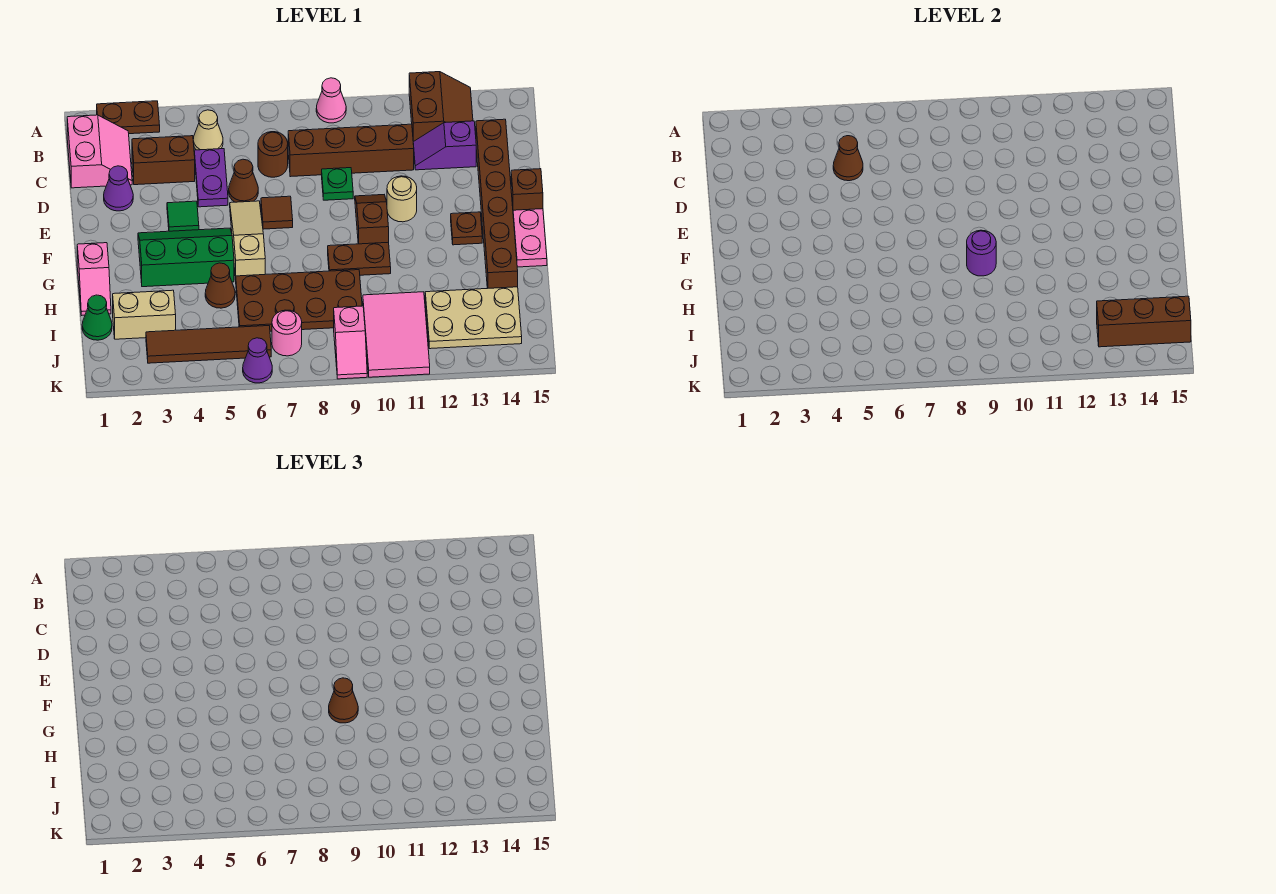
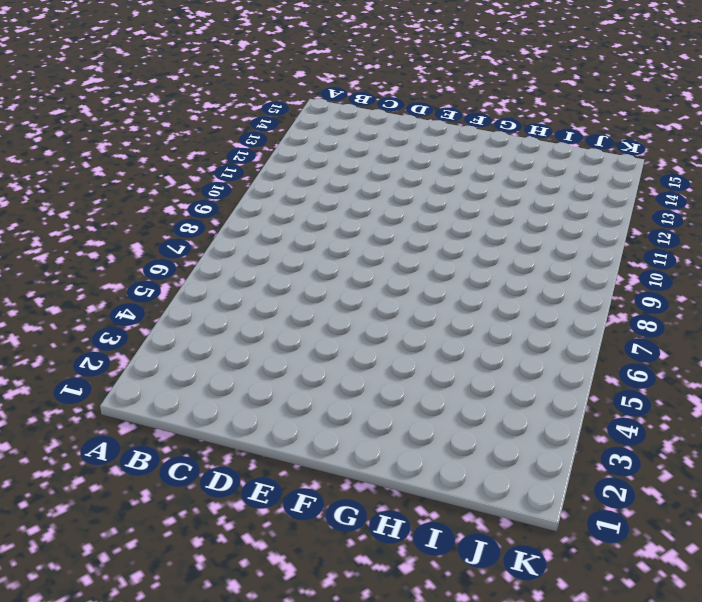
none -> brown 1x2 plate [97,101,160,134]
none -> pink 1x1 cone [316,78,346,123]
none -> brown 2x2 slope [409,72,473,142]
none -> pink 2x2 slope [67,115,132,188]

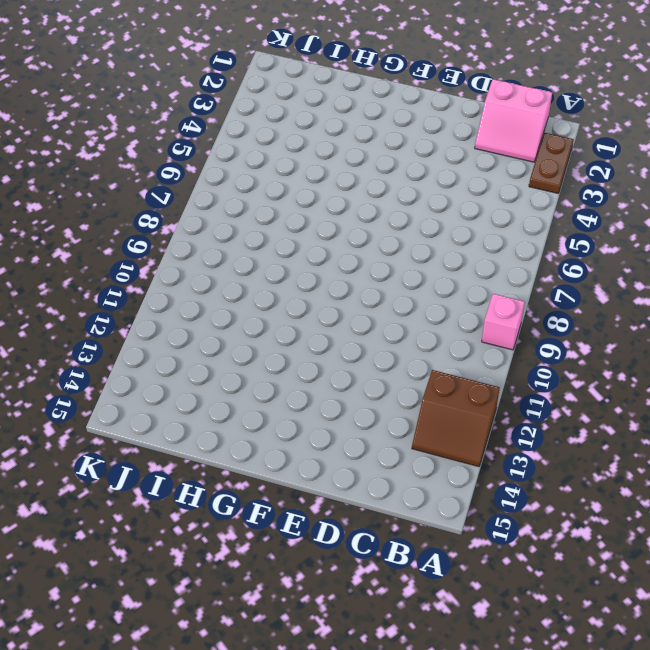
pink 1x1 brick [482,294,525,350] -> pink 1x1 cone [316,78,346,123]
none -> tan 1x1 cone [193,110,223,150]
none -> brown 1x2 brick [132,136,195,185]
none -> purple 1x2 plate [194,149,228,207]
none -> brown 1x1 round brick [258,132,288,177]

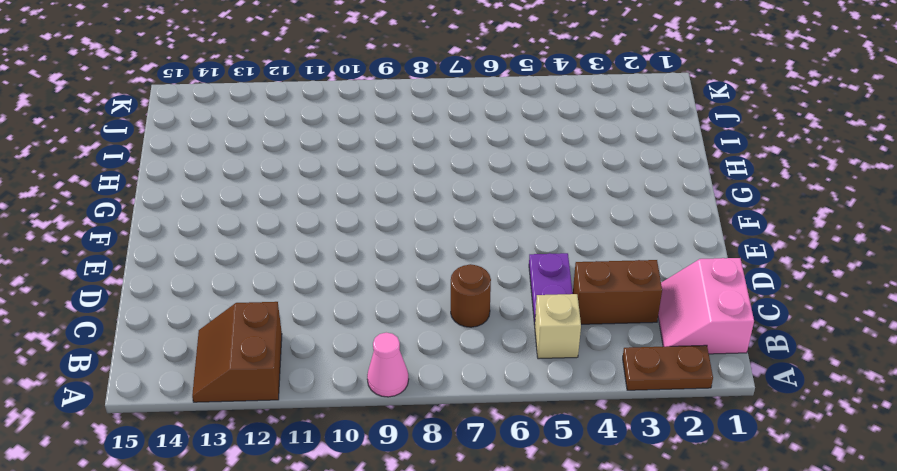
tan 1x1 brick [535,294,581,359] -> tan 1x1 cone [193,110,223,150]
none -> brown 1x4 brick [288,124,414,177]
none -> purple 1x2 slope [413,121,476,170]
none -> brown 1x6 brick [476,119,518,288]
none -> purple 1x1 cone [104,166,133,211]

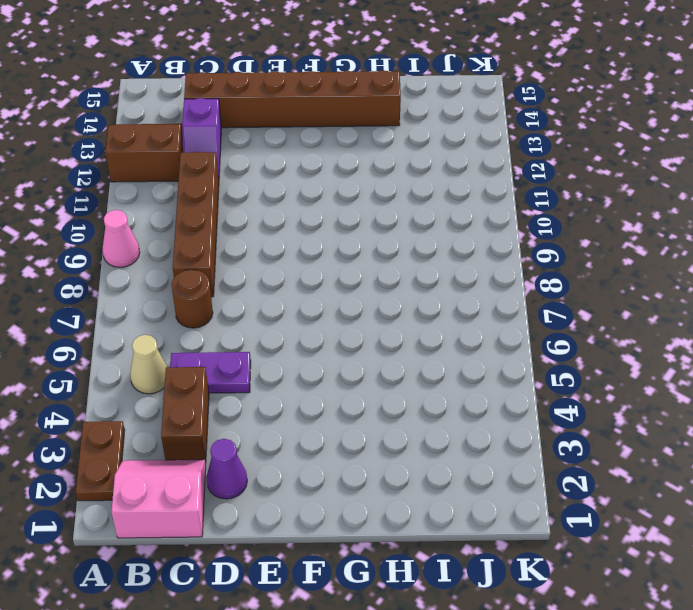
none -> brown 1x1 cone [229,159,258,202]
none -> green 1x1 plate [322,168,353,200]
none -> green 1x1 tile [167,201,199,231]
none -> tan 1x3 slope [230,201,265,280]

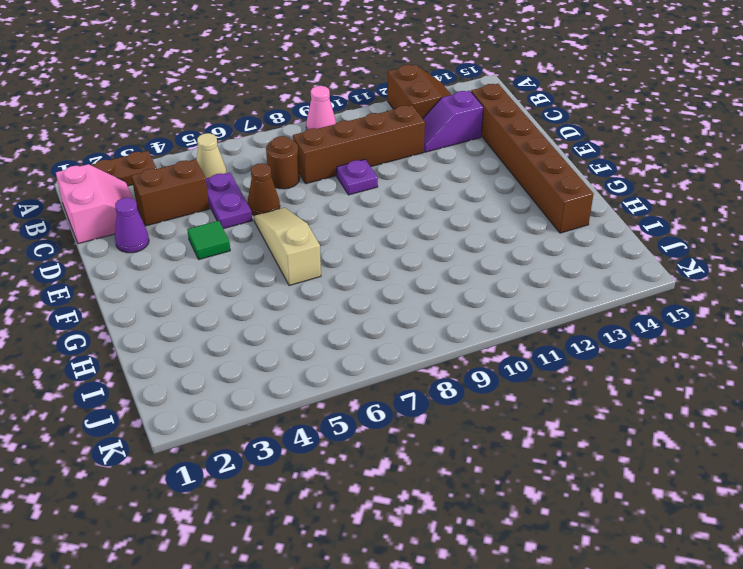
purple 1x1 plate [337,159,378,195] -> green 1x1 plate [322,168,353,200]
none -> brown 1x1 tile [261,196,293,229]
none -> brown 1x2 slope [355,195,389,244]
none -> tan 1x1 round brick [387,176,417,222]
none -> brown 1x1 brick [511,169,543,211]

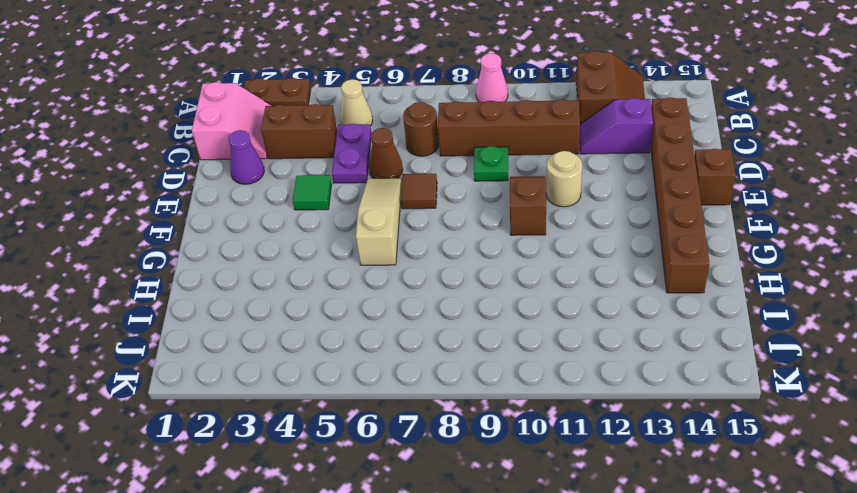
none -> green 2x3 slope [138,228,234,287]
none -> brown 1x1 plate [451,212,482,245]
none -> pink 1x2 plate [513,209,547,267]
none -> pink 1x2 slope [77,243,111,315]

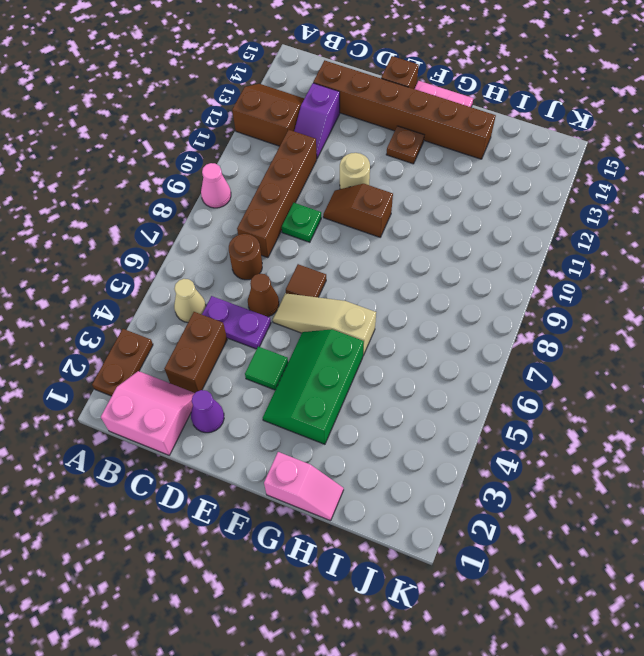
none -> brown 1x2 plate [328,242,391,275]
none -> brown 1x1 cone [205,263,235,308]
none -> brown 2x4 plate [236,270,362,331]
none -> green 1x1 cone [82,295,112,340]

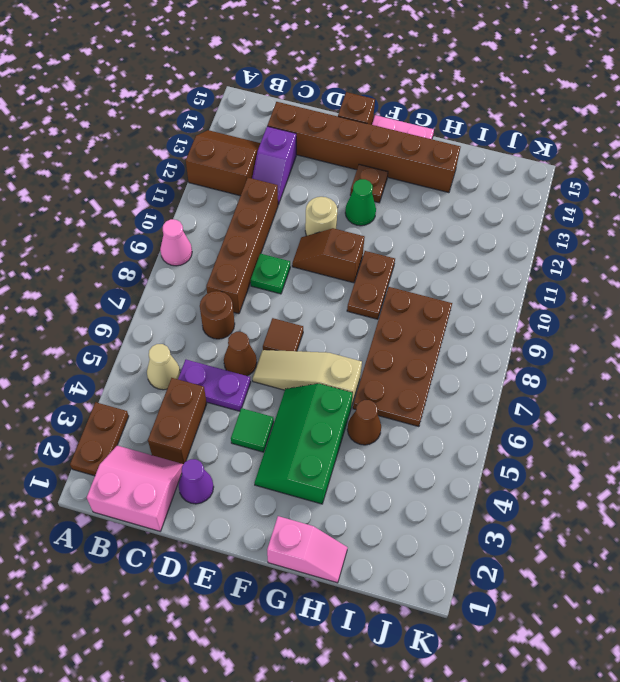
green 1x1 cone [345,179,376,226] -> green 1x1 cone moved to [82,295,112,340]
none -> tan 1x2 brick [113,290,176,339]
none -> pink 2x3 tile [363,292,430,377]
none -> tan 2x3 plate [425,287,522,349]
none -> brown 1x4 tile [146,326,271,363]

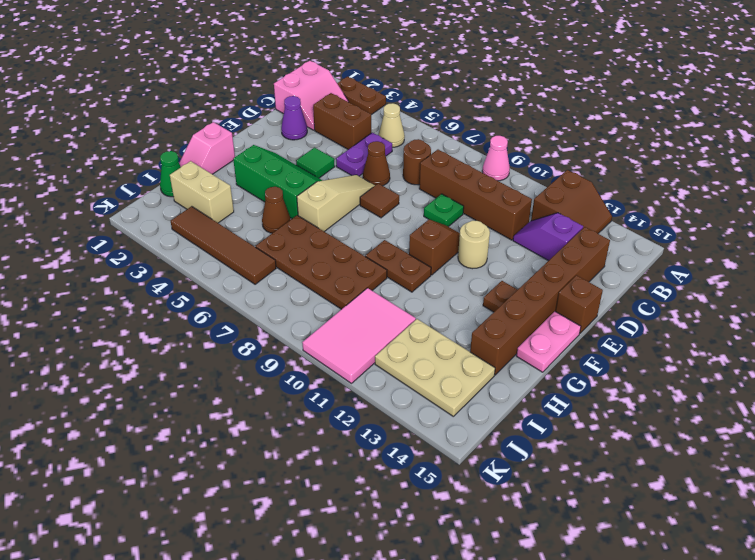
none -> pink 1x1 round brick [272,310,302,356]
none -> pink 1x2 slope [334,306,367,379]
none -> purple 1x1 cone [243,338,272,383]
none -> brown 1x1 cone [833,136,863,181]

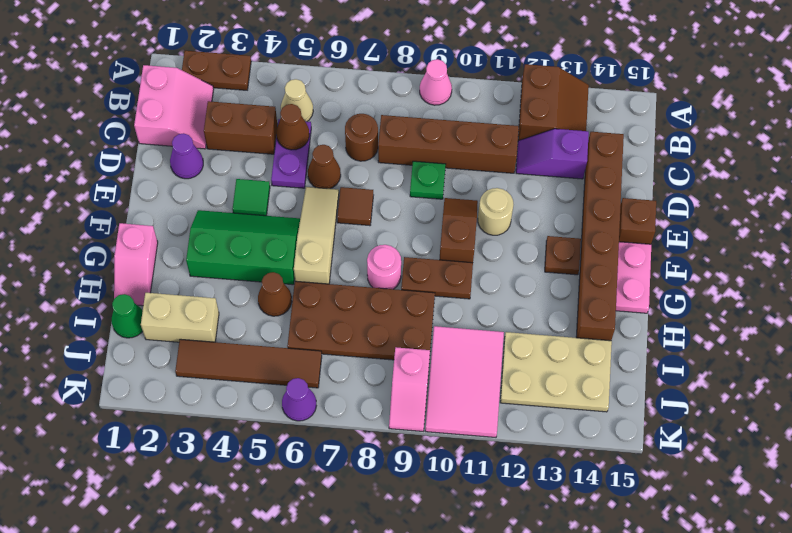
pink 1x1 round brick [367,245,401,289] -> pink 1x1 round brick moved to [272,310,302,356]
none -> purple 1x1 round brick [967,230,996,276]
none -> brown 1x3 brick [1097,296,1191,347]
none -> brown 1x1 cone [329,678,358,723]

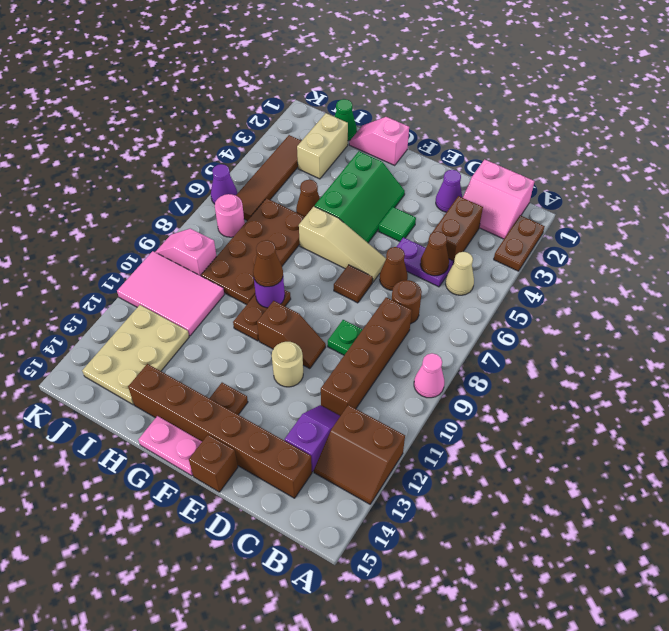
none -> brown 1x3 brick [1097,296,1191,347]

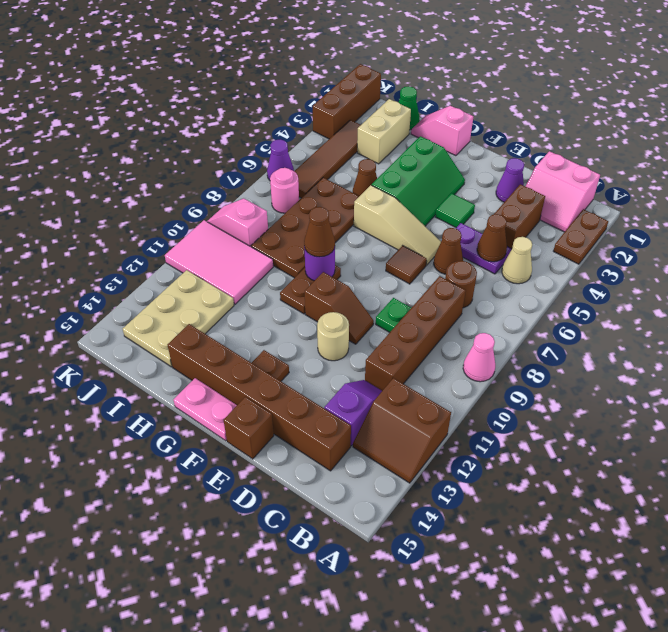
brown 1x3 brick [313,64,381,139] -> brown 1x3 brick moved to [1097,296,1191,347]

